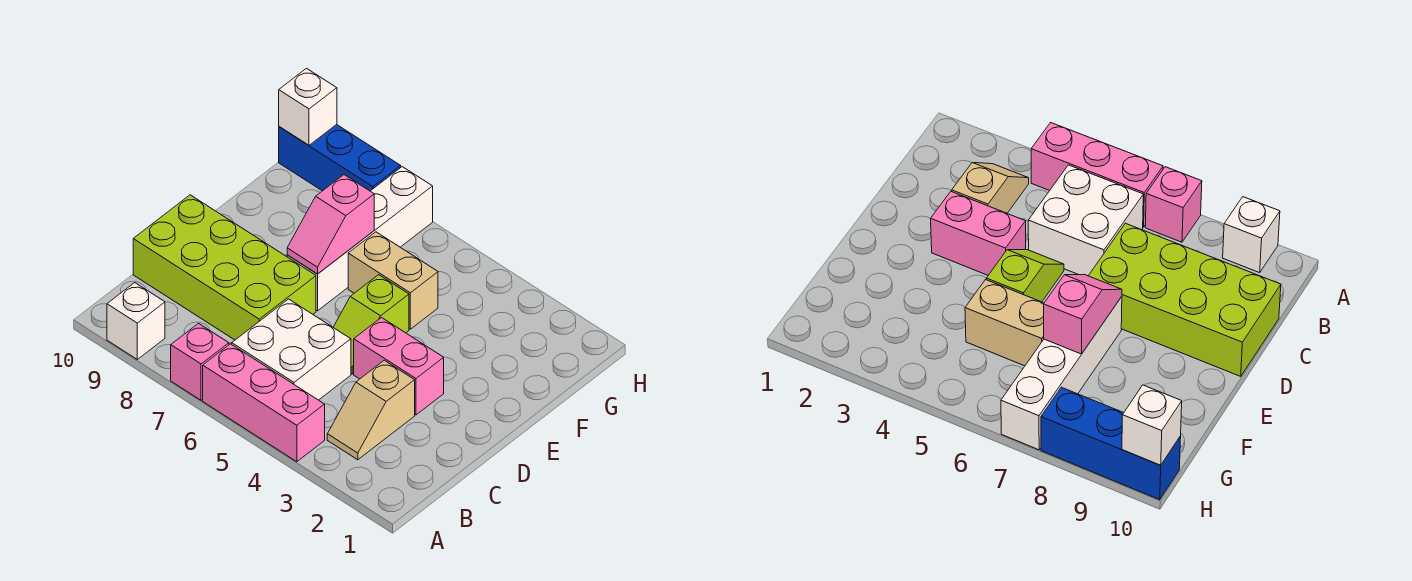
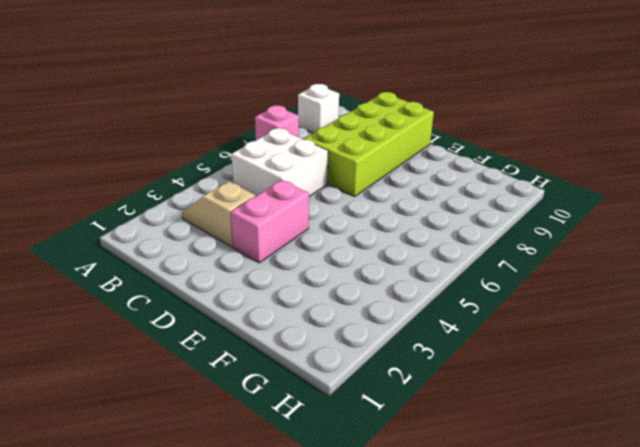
none -> pink 1x3 brick [203,344,325,462]
none -> lime 1x2 slope [333,275,409,374]
none -> white 1x4 brick [287,167,433,311]

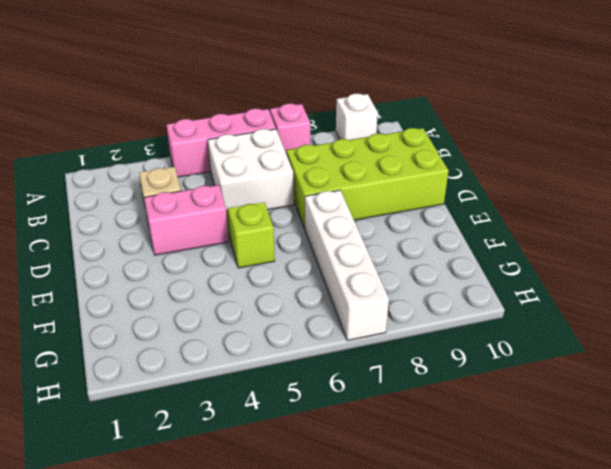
none -> tan 1x2 brick [348,232,438,329]
none -> blue 1x3 brick [279,125,401,191]
none -> pink 1x2 slope [287,175,374,274]

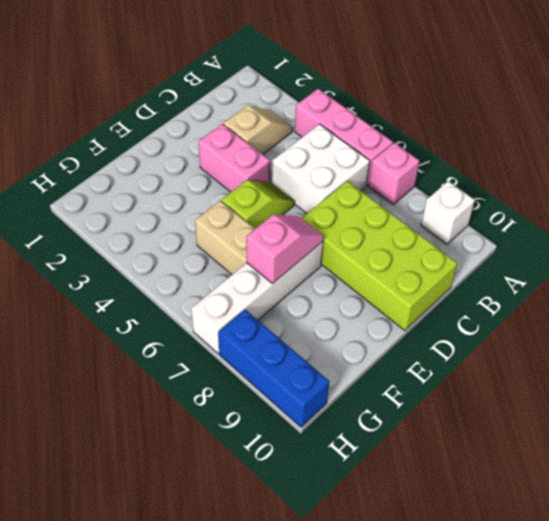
none -> white 1x1 brick [279,69,337,145]

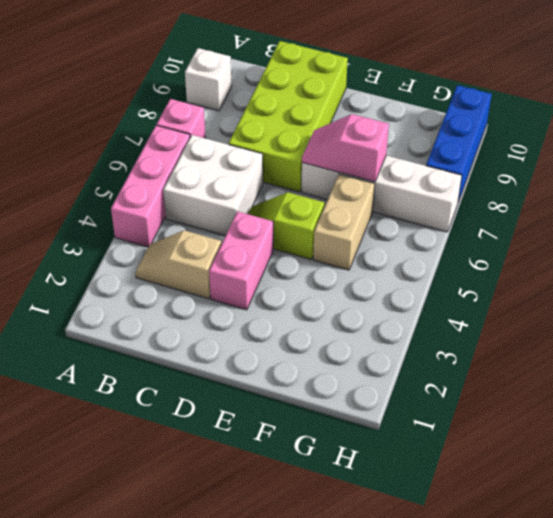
none -> white 1x1 brick [279,69,337,145]

